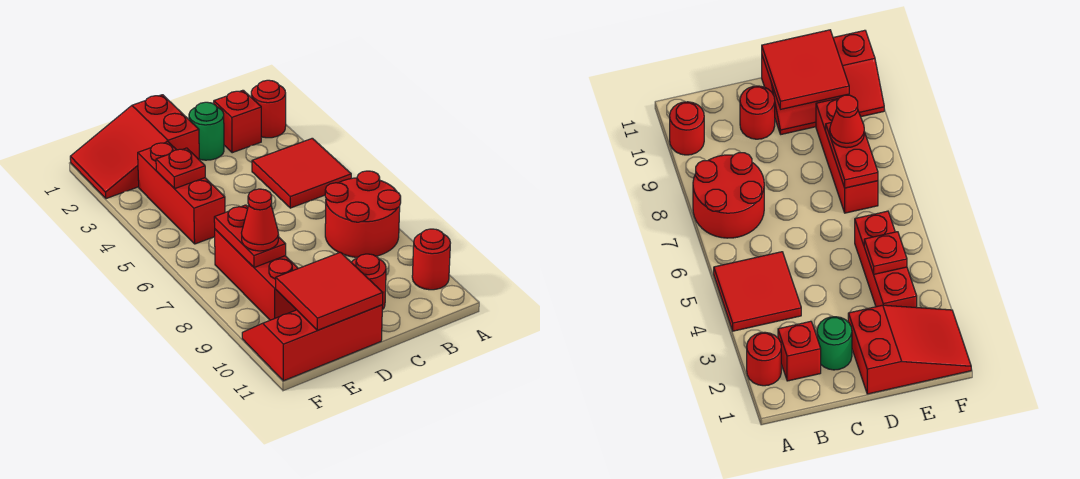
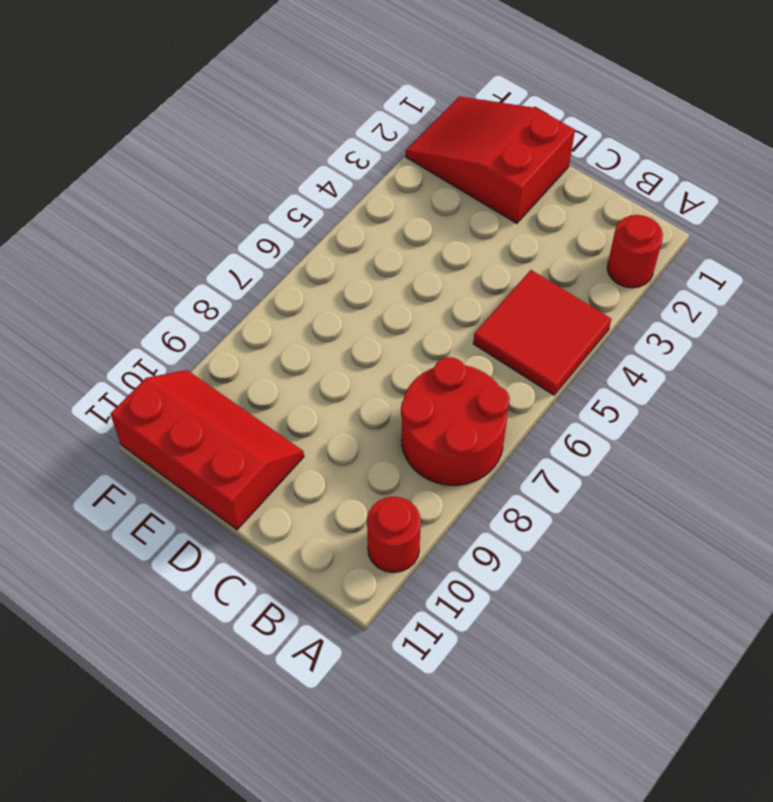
none -> red 1x1 brick [214,90,261,153]
none -> green 1x1 round brick [189,102,224,160]
none -> red 1x1 round brick [351,254,386,310]

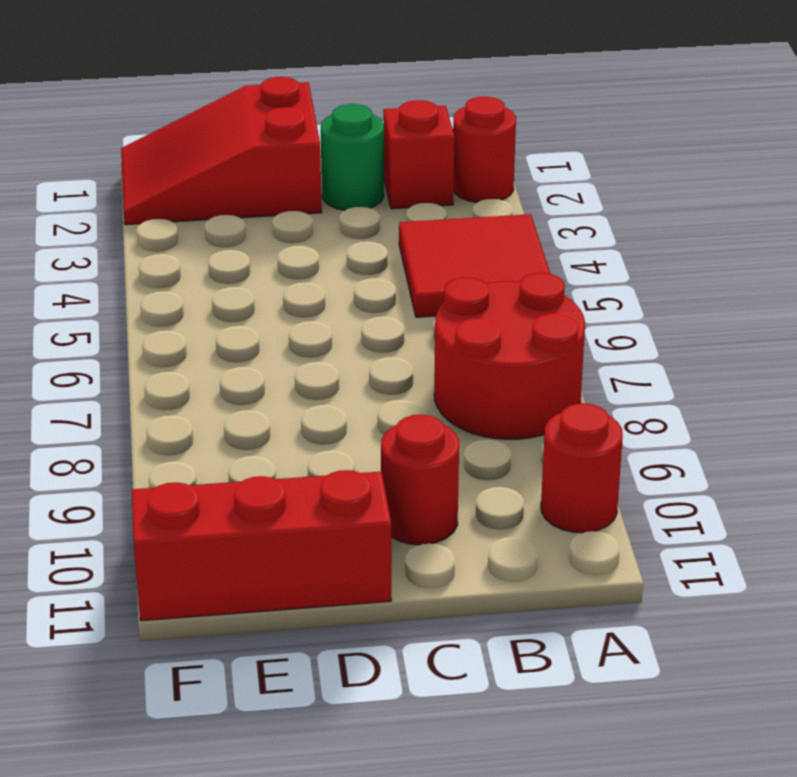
none -> red 1x3 brick [138,142,225,244]
none -> red 1x3 brick [215,229,298,320]
none -> red 2x2 tile [276,252,383,330]

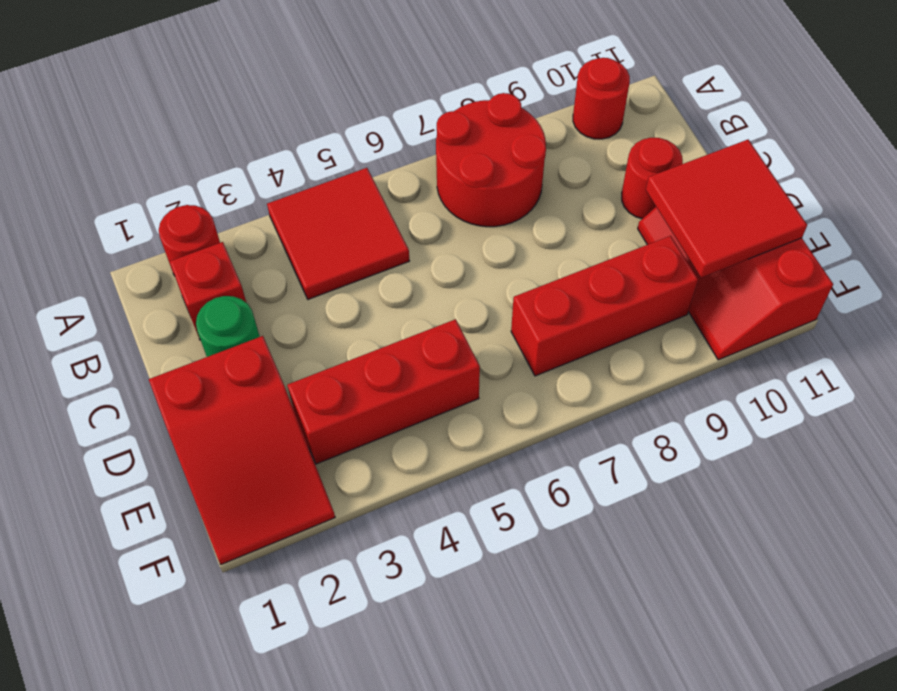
none -> red 1x1 plate [156,148,205,189]
none -> red 1x2 plate [214,205,286,268]
none -> red 1x1 cone [242,189,279,251]

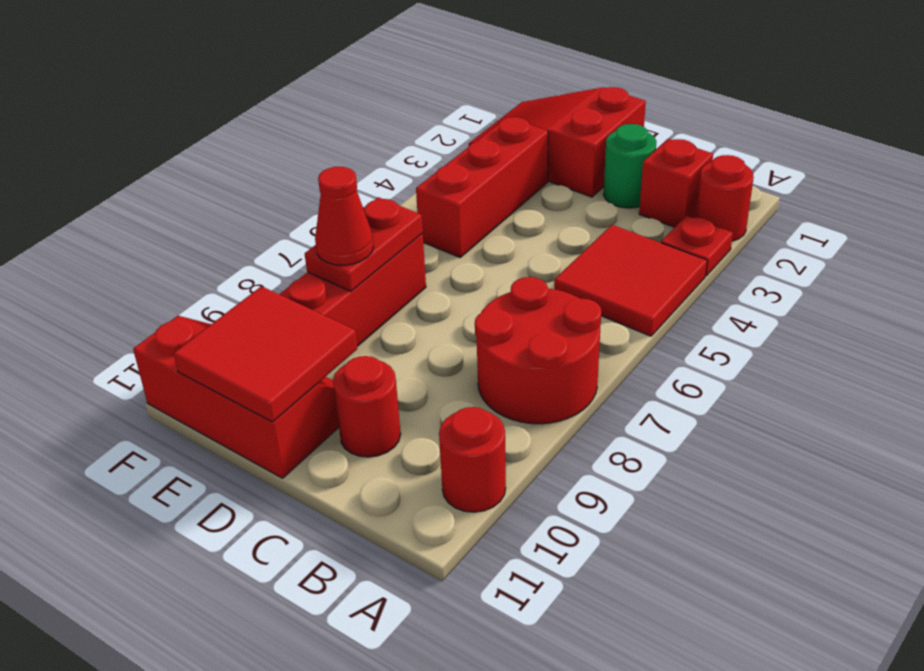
red 1x1 plate [661,216,733,276] -> red 1x1 plate moved to [156,148,205,189]

